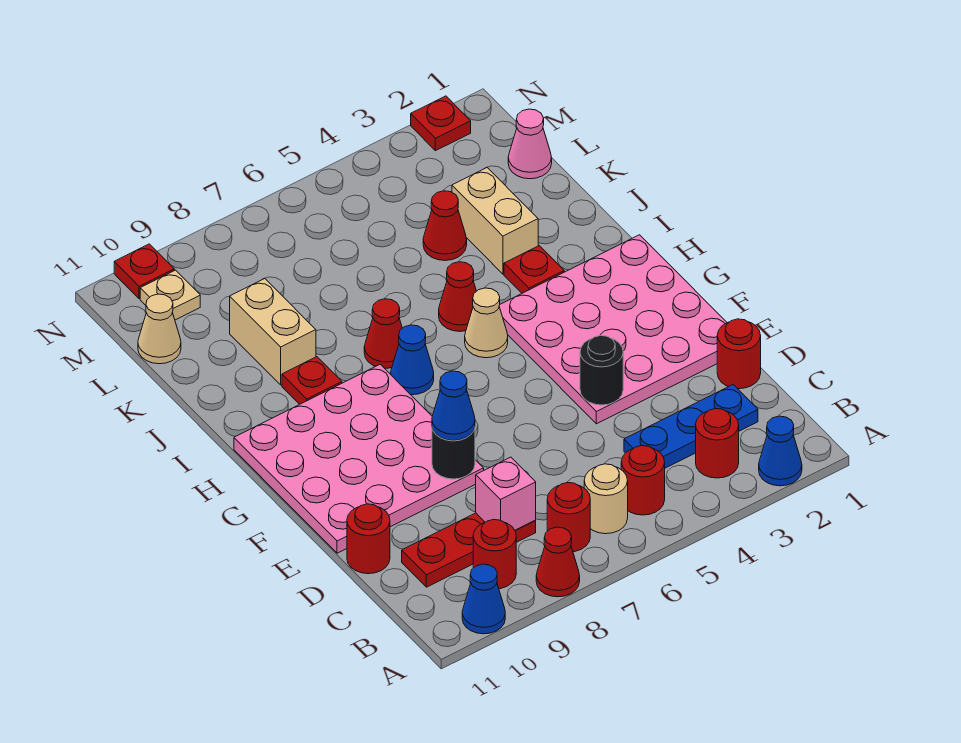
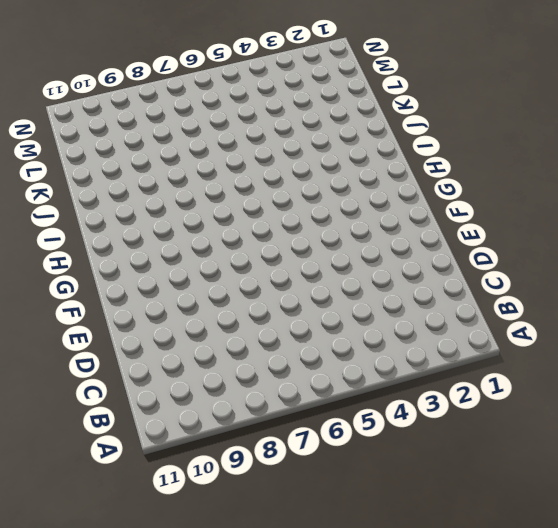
none -> blue 1x1 cone [759,416,802,486]
none -> red 1x1 cone [536,527,580,597]
none -> blue 1x1 cone [462,564,505,634]
none -> red 1x1 round brick [696,408,739,478]

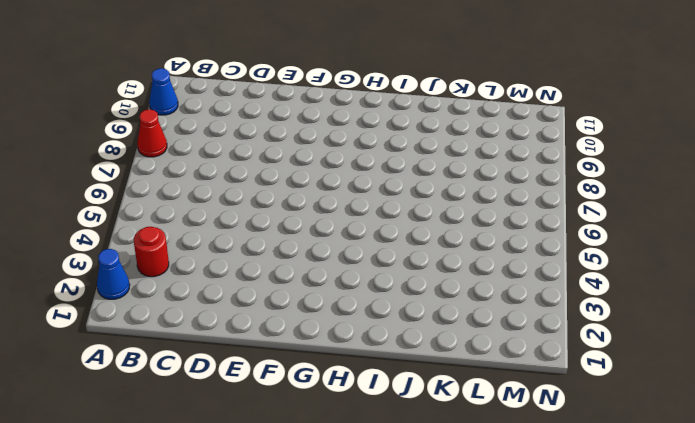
none -> red 1x1 round brick [621,445,665,515]
none -> tan 1x1 round brick [584,464,628,534]
none -> red 1x1 round brick [547,482,590,552]
none -> red 1x1 round brick [473,519,516,589]

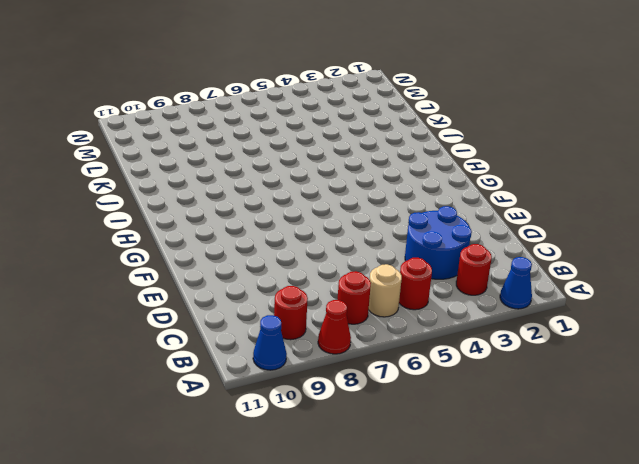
blue 2x2 round brick [405,206,472,279] -> blue 1x3 plate [624,385,758,468]
none -> red 1x3 plate [402,513,536,587]
none -> red 1x1 round brick [717,319,761,389]
none -> red 1x1 round brick [347,504,390,574]
none -> pink 4x4 plate [499,235,727,424]

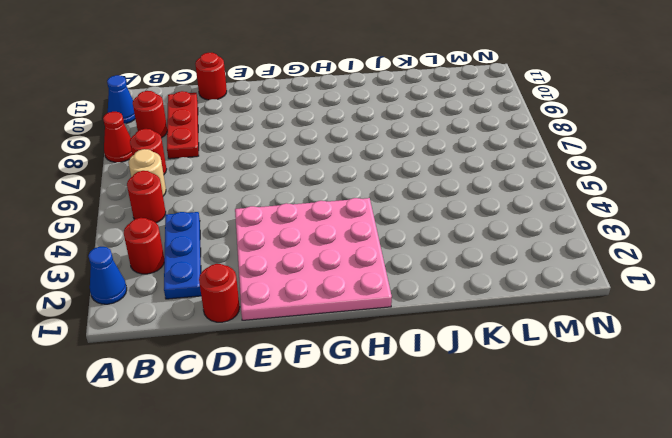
none -> pink 4x4 plate [234,364,484,553]
none -> tan 1x1 cone [465,288,508,358]
none -> blue 1x1 cone [391,325,434,395]
none -> red 1x1 plate [504,246,564,293]

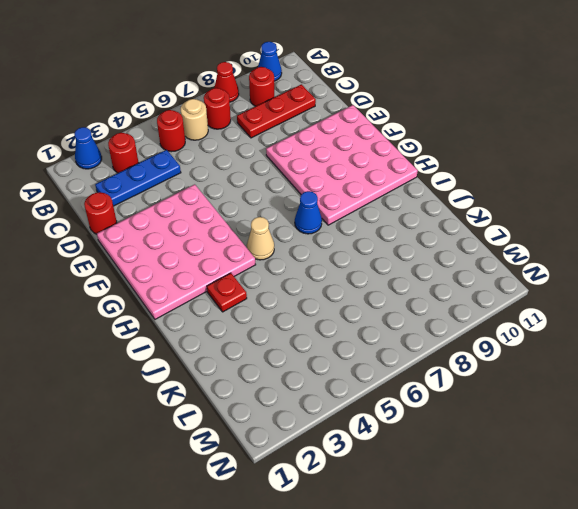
none -> red 1x1 round brick [347,504,390,574]
none -> red 1x1 cone [439,262,476,331]
none -> red 1x1 cone [364,299,402,368]
none -> red 1x1 plate [282,357,342,404]

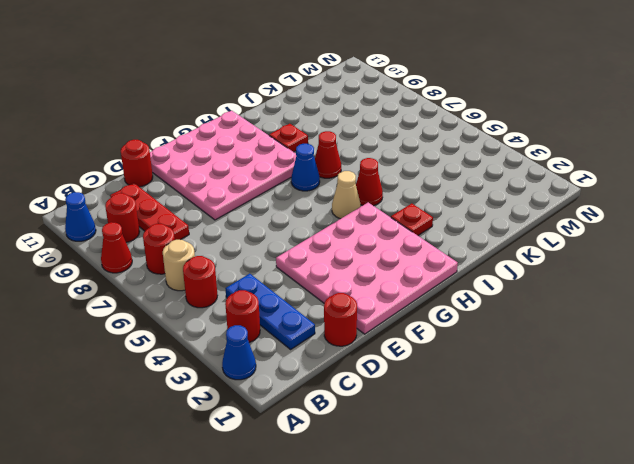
none -> tan 1x2 brick [452,168,538,274]
none -> tan 1x2 brick [230,278,316,385]
none -> red 1x1 cone [423,191,467,261]
none -> pink 1x1 cone [508,109,552,179]

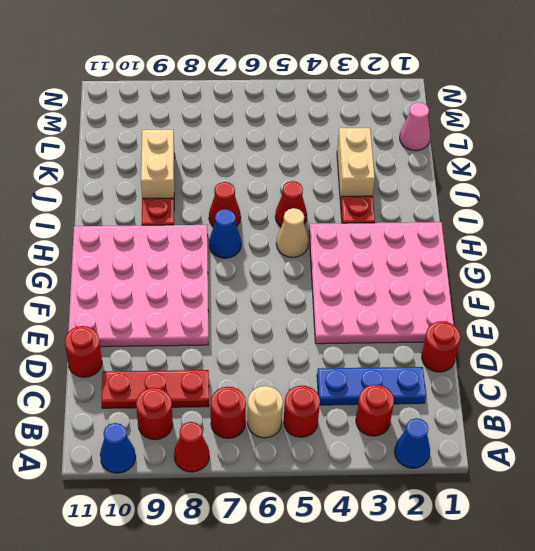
none -> red 1x1 cone [423,191,467,261]
none -> tan 1x1 cone [138,294,181,364]
none -> tan 1x1 plate [140,270,200,320]
none -> red 1x1 plate [411,96,471,151]

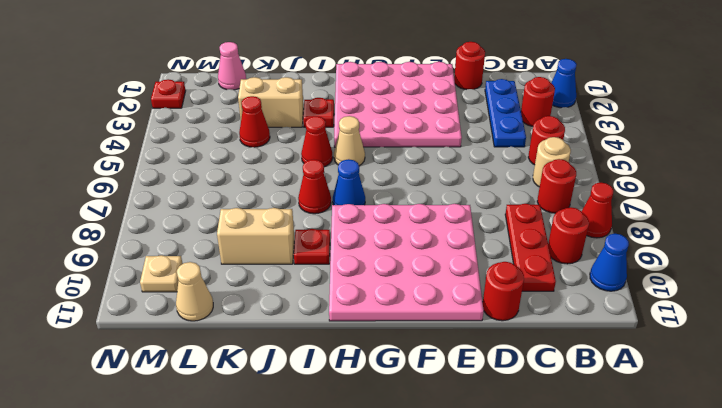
none -> red 1x1 plate [114,244,174,299]
none -> pink 1x1 brick [476,457,536,530]
none -> black 1x1 round brick [580,336,623,405]
none -> black 1x1 round brick [432,428,475,479]

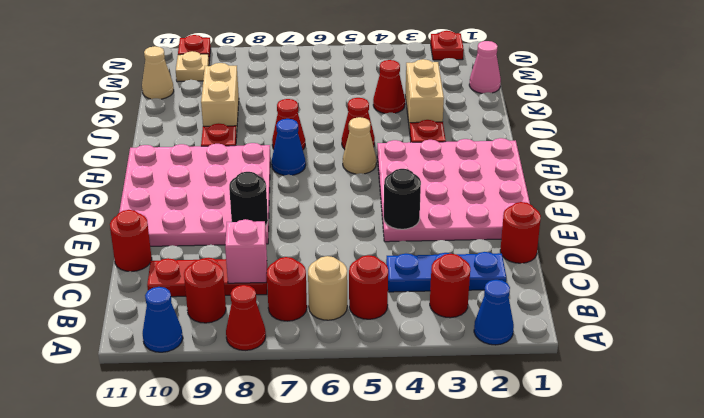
none -> blue 1x1 cone [432,371,475,441]

